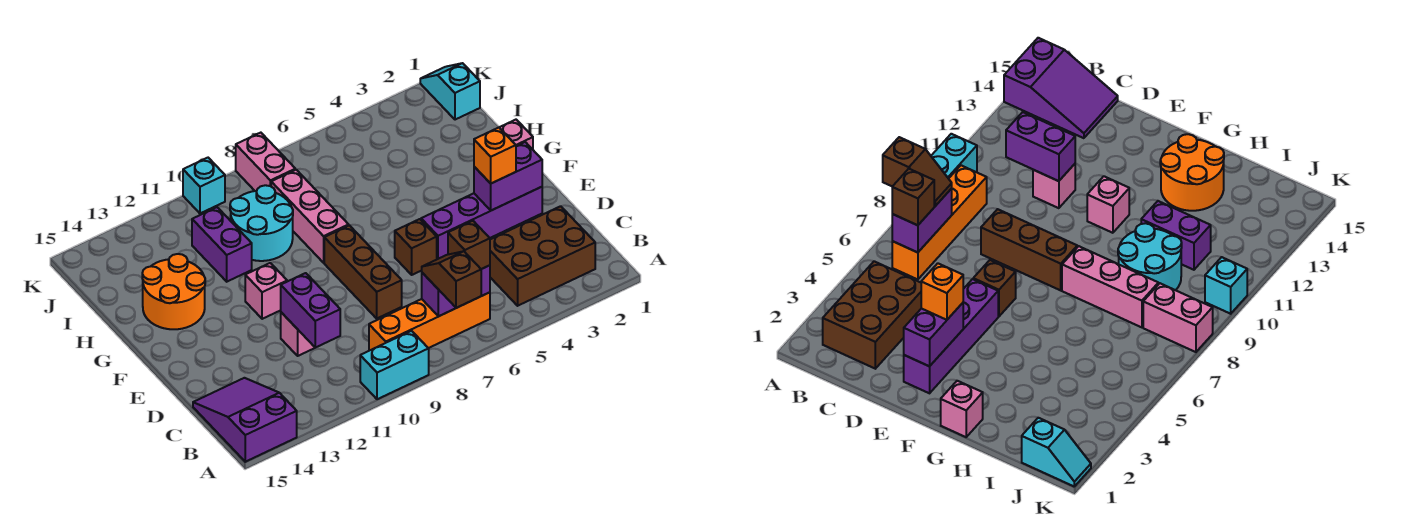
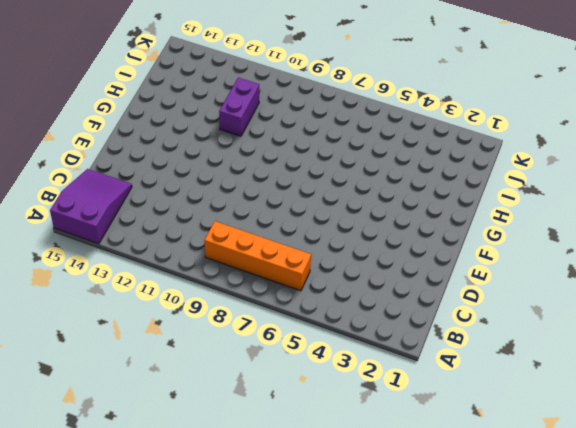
none -> cyan 1x2 brick [360,331,429,399]
none -> brown 2x3 brick [490,206,595,306]
none -> brown 1x3 brick [324,225,402,318]

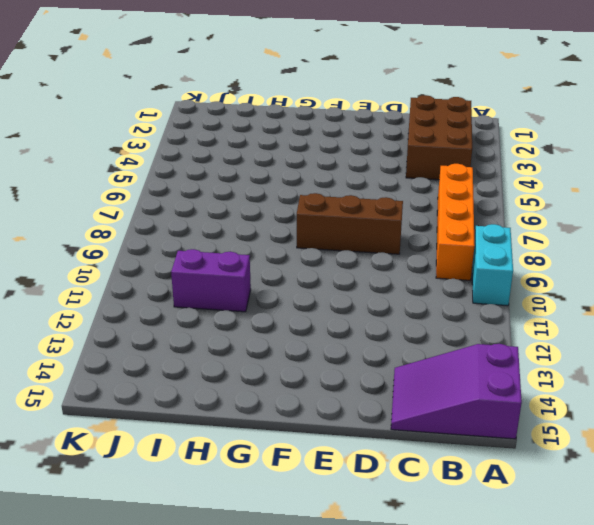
none -> pink 1x1 brick [281,312,315,356]
none -> purple 1x4 brick [421,187,542,259]
none -> brown 1x1 brick [395,219,437,275]

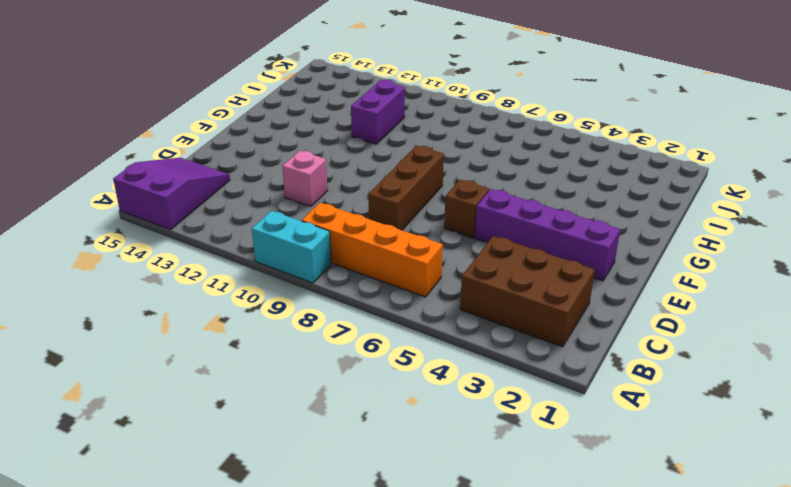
none -> pink 1x1 brick [245,263,287,319]
none -> pink 1x1 brick [499,120,533,149]
none -> pink 1x3 brick [271,170,349,263]

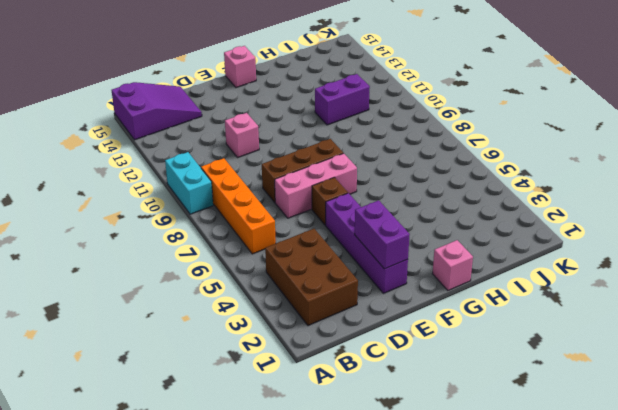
pink 1x3 brick [275,153,357,218] -> pink 1x3 brick moved to [271,170,349,263]
pink 1x1 brick [224,46,256,88] -> pink 1x1 brick moved to [245,263,287,319]
none -> orange 2x2 round brick [142,254,205,329]
none -> cyan 2x2 round brick [230,185,293,261]
none -> cyan 1x2 slope [420,63,480,120]

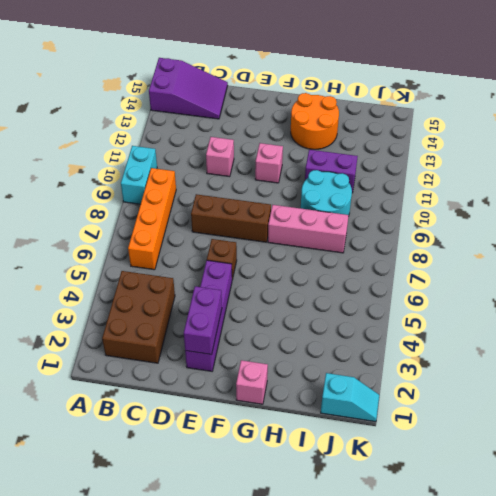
none -> pink 1x2 brick [236,133,295,191]
none -> cyan 1x1 brick [183,158,225,213]
none -> purple 1x2 brick [422,265,490,316]

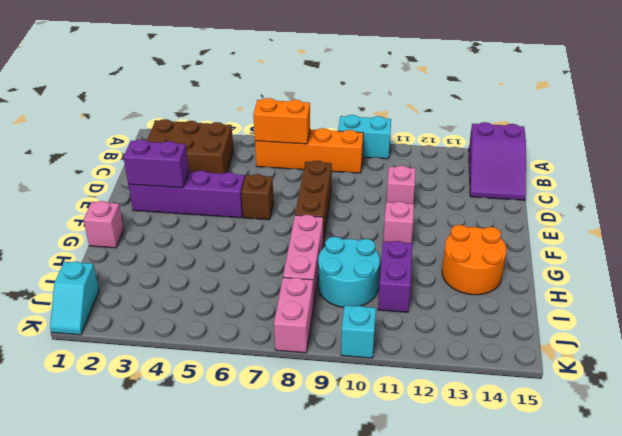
orange 1x2 brick [253,98,310,144] -> purple 1x2 brick [422,265,490,316]
none -> purple 1x2 brick [281,273,340,348]
none -> brown 1x2 slope [422,251,481,308]
none -> brown 1x1 brick [448,221,490,269]

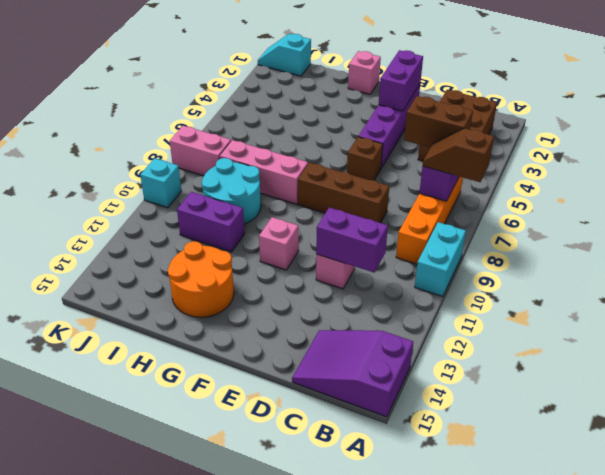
brown 1x2 brick [404,96,473,147] -> brown 1x1 brick [448,221,490,269]
none -> orange 1x1 brick [474,128,516,183]

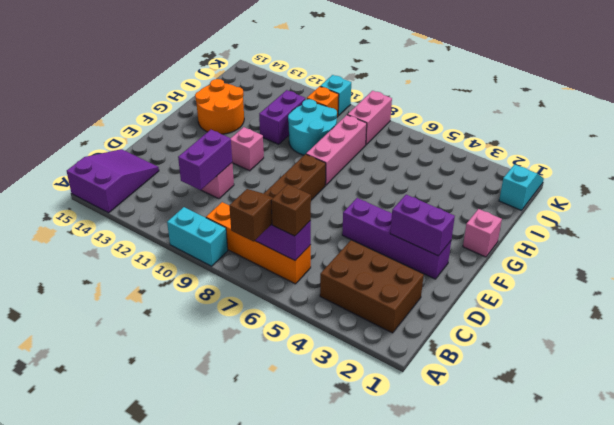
orange 1x1 brick [307,86,339,117] -> orange 1x1 brick moved to [474,128,516,183]
none -> brown 1x1 brick [395,219,437,275]

